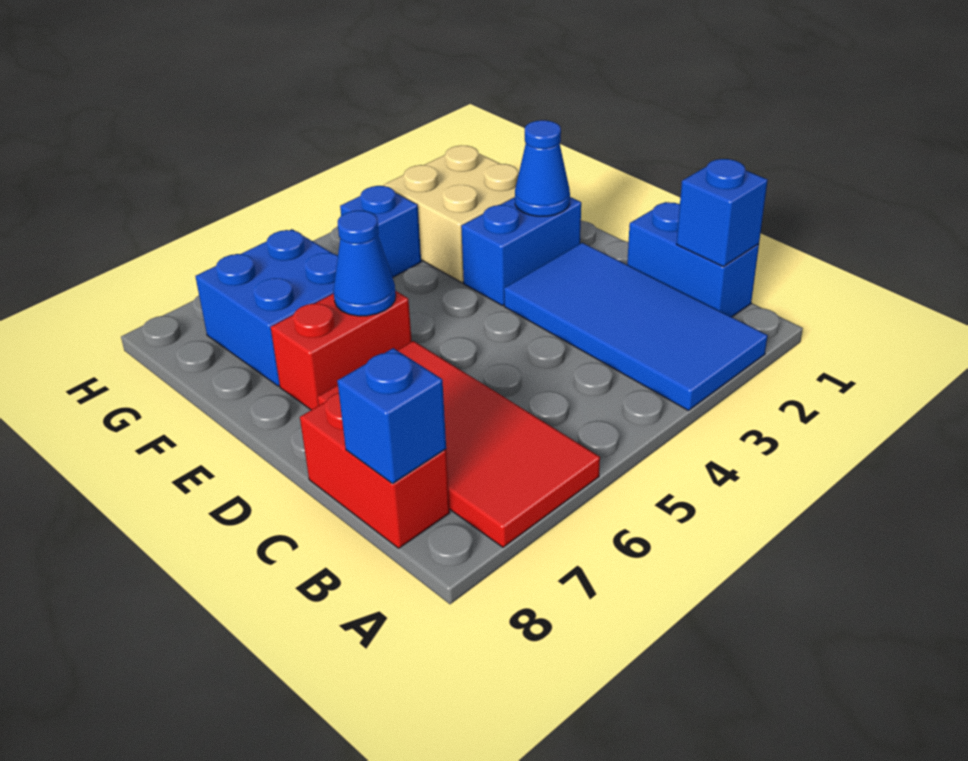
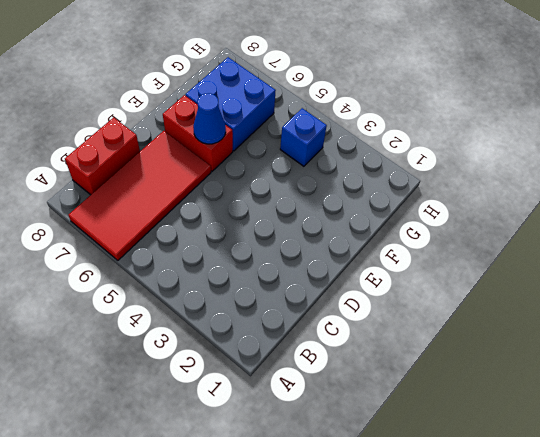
none -> blue 2x4 tile [504,243,768,411]
none -> blue 1x2 brick [627,202,759,317]
none -> blue 1x2 brick [461,197,581,306]

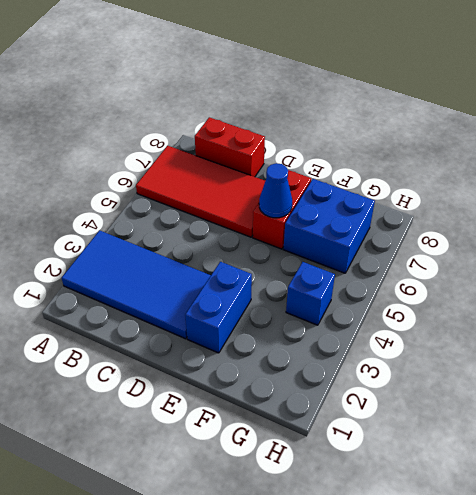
none -> blue 1x2 brick [627,202,759,317]
none -> tan 2x2 brick [384,146,519,283]
none -> blue 1x1 brick [677,159,768,267]

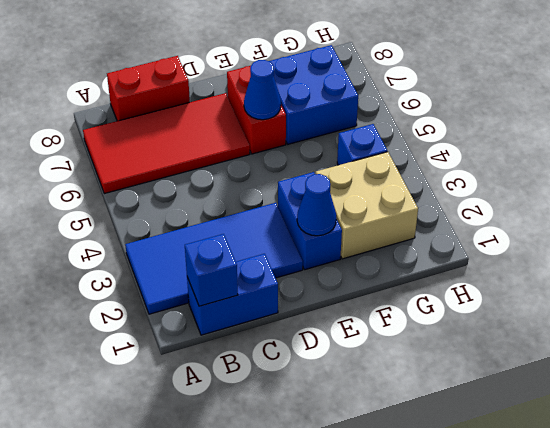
none -> blue 1x1 brick [337,348,446,484]

